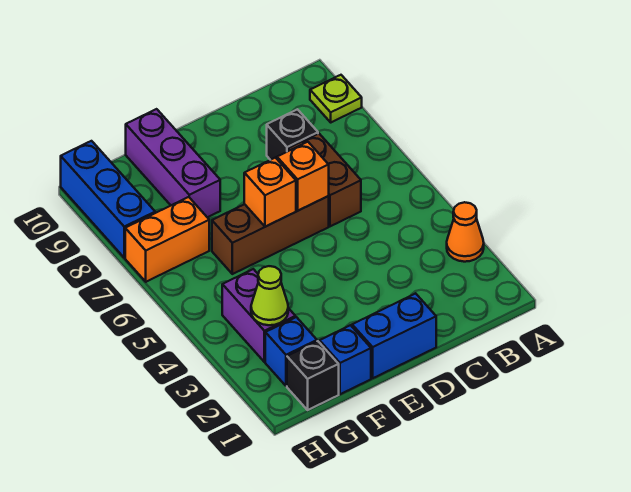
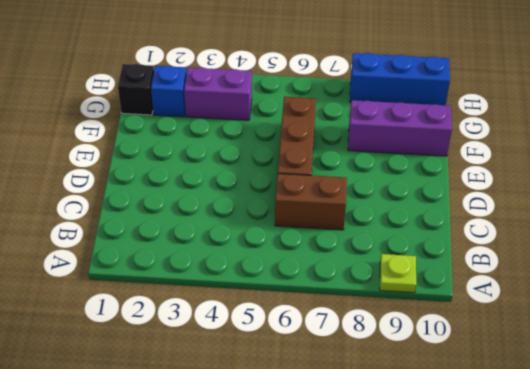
none -> orange 1x1 cone [447,202,484,262]
none -> black 1x1 brick [267,109,318,160]
none -> blue 1x2 brick [352,293,436,378]

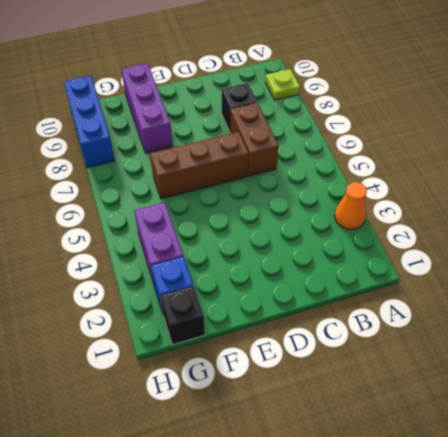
none -> blue 1x2 brick [352,293,436,378]
none -> blue 1x1 brick [320,325,371,394]
none -> orange 1x2 brick [125,197,209,282]

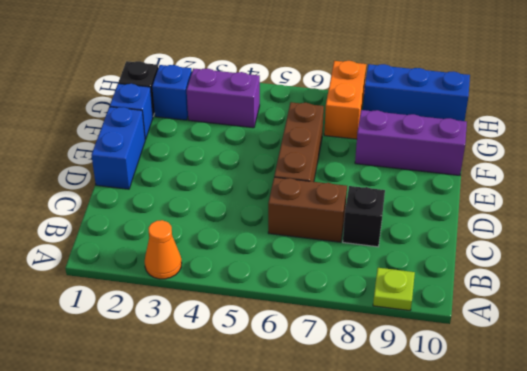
none -> orange 1x1 brick [277,142,329,211]
none -> orange 1x1 brick [244,158,296,227]
none -> lime 1x1 cone [251,266,288,325]

